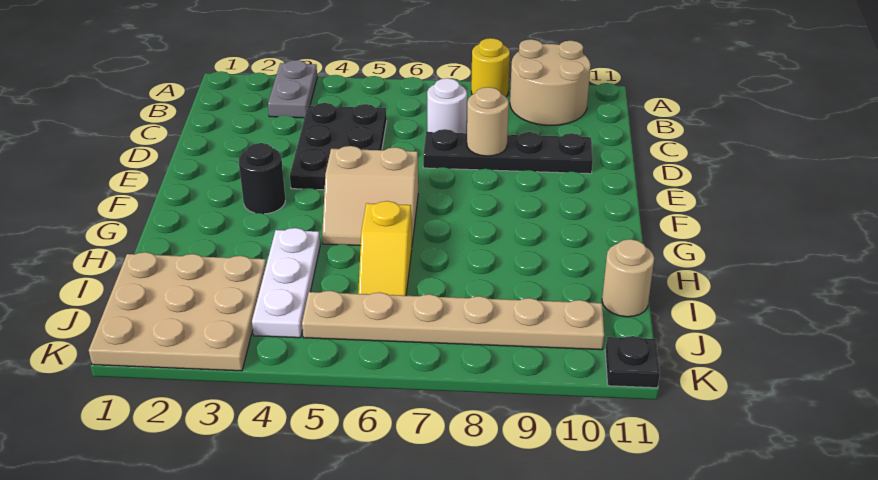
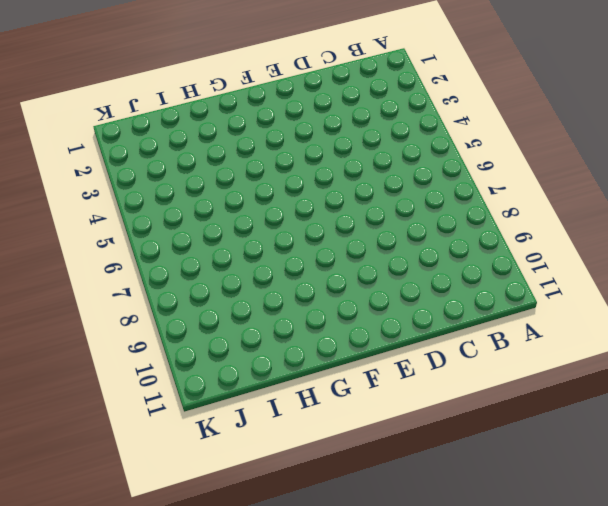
none -> grey 1x2 plate [268,60,317,118]
none -> yellow 1x1 round brick [471,38,510,96]
none -> tan 2x2 round brick [510,39,591,125]

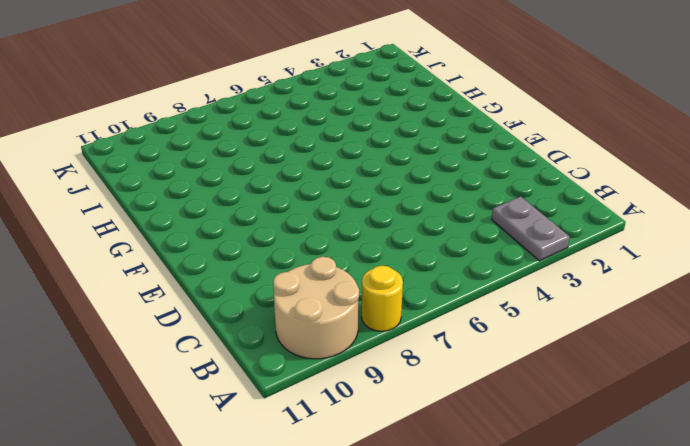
none -> black 2x3 plate [290,103,387,190]
none -> white 1x1 round brick [427,78,467,133]
none -> black 1x4 plate [423,129,593,174]

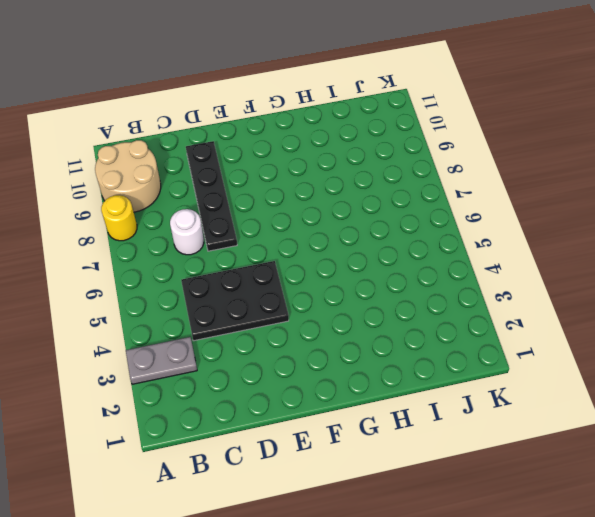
none -> black 1x1 round brick [239,143,285,214]
none -> tan 2x2 slope [322,146,418,246]
none -> white 1x3 plate [252,228,320,338]

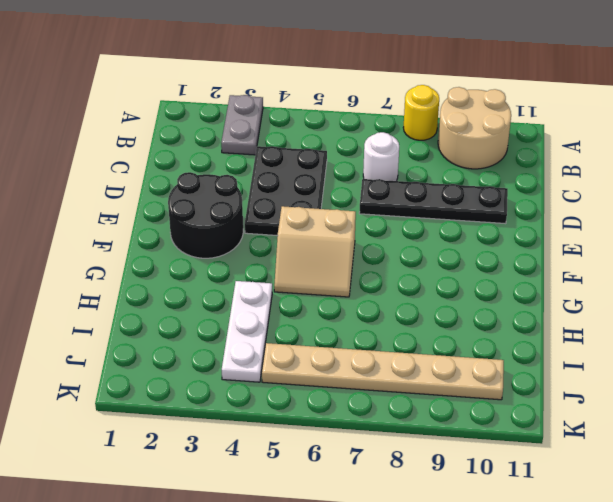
black 2x2 round brick [168,172,243,258] -> black 1x1 round brick [239,143,285,214]
none -> yellow 1x2 slope [358,201,412,296]
none -> tan 3x3 plate [89,252,266,371]
none -> tan 1x1 round brick [602,239,654,317]

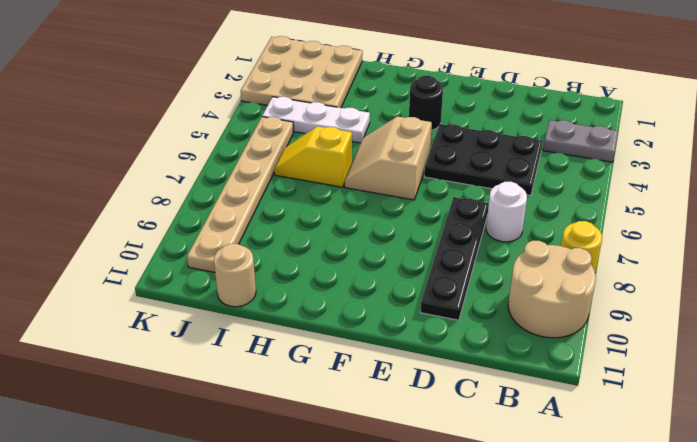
none -> black 1x1 plate [605,336,660,388]
none -> tan 1x1 round brick [467,87,509,156]

